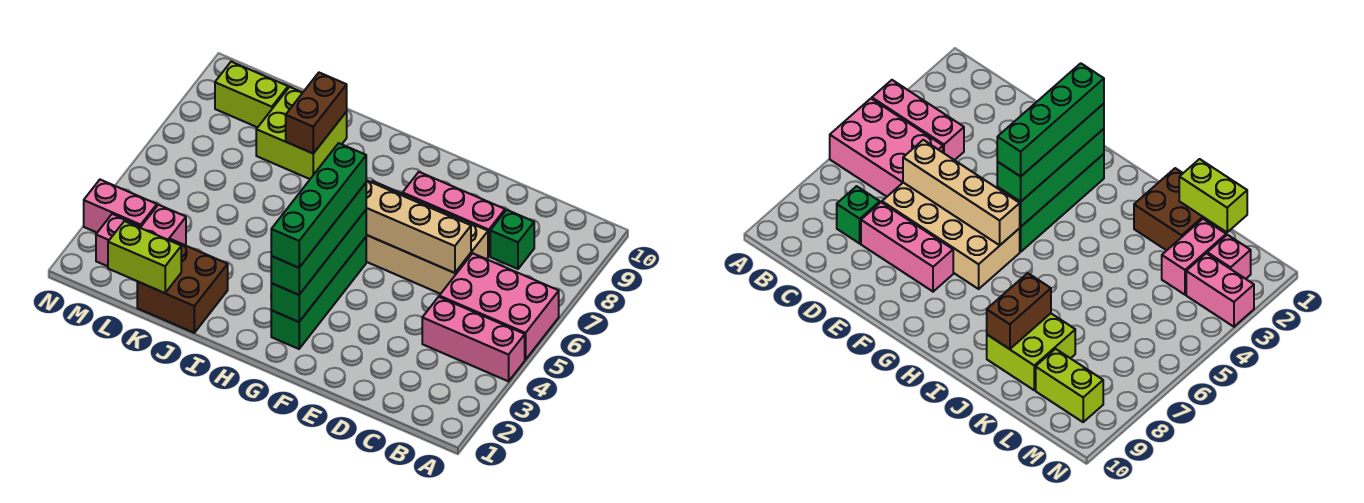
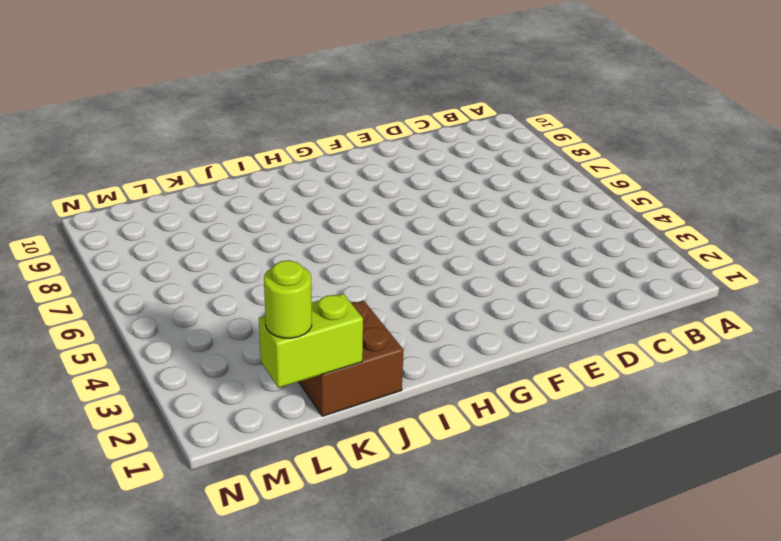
lime 1x1 round brick [264,260,312,338] -> none
none -> pink 1x3 brick [422,297,525,381]
none -> pink 2x3 brick [439,253,559,360]
none -> green 1x1 brick [490,210,534,269]

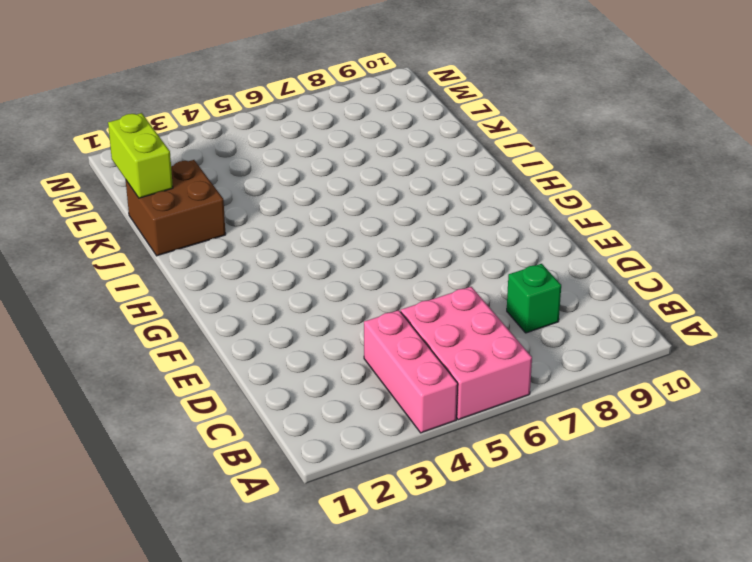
none -> tan 2x4 brick [366,181,488,294]
none -> pink 1x3 brick [403,172,505,256]
none -> green 1x4 brick [271,237,366,349]

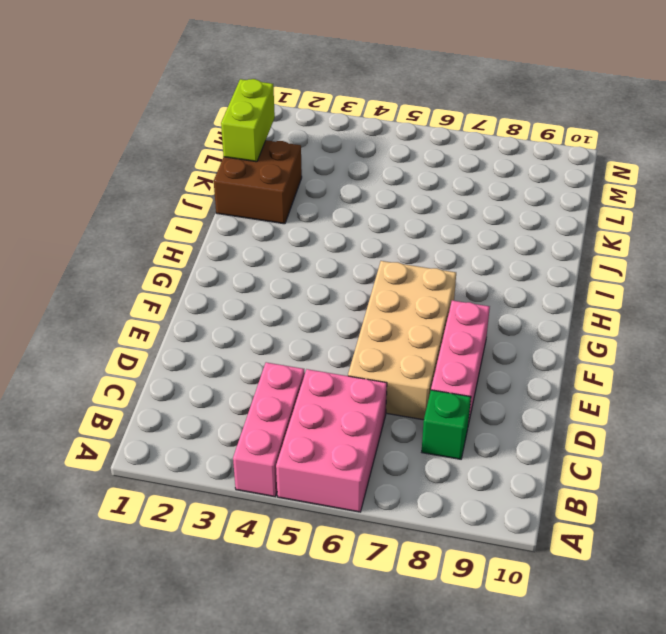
none -> green 1x4 brick [271,237,366,349]
none -> lime 2x2 brick [256,87,347,179]
none -> pink 1x2 brick [140,205,186,245]

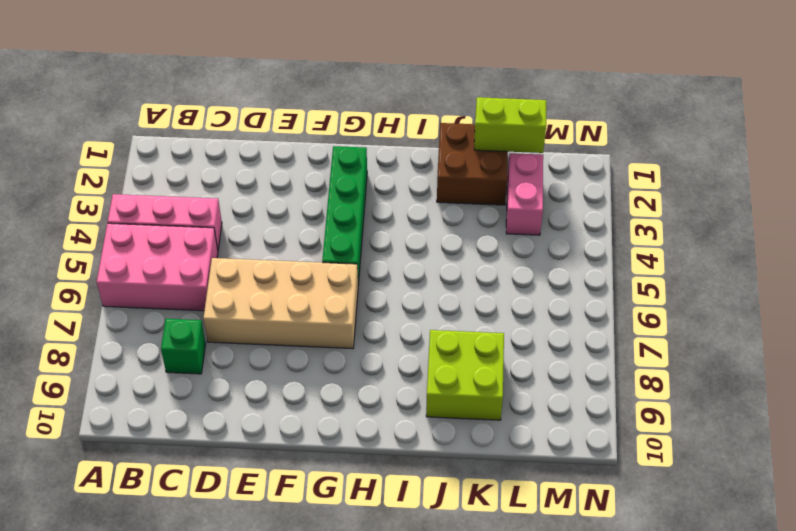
none -> pink 1x3 brick [403,172,505,256]
none -> lime 1x2 brick [215,62,288,127]
none -> pink 1x1 brick [96,214,140,266]

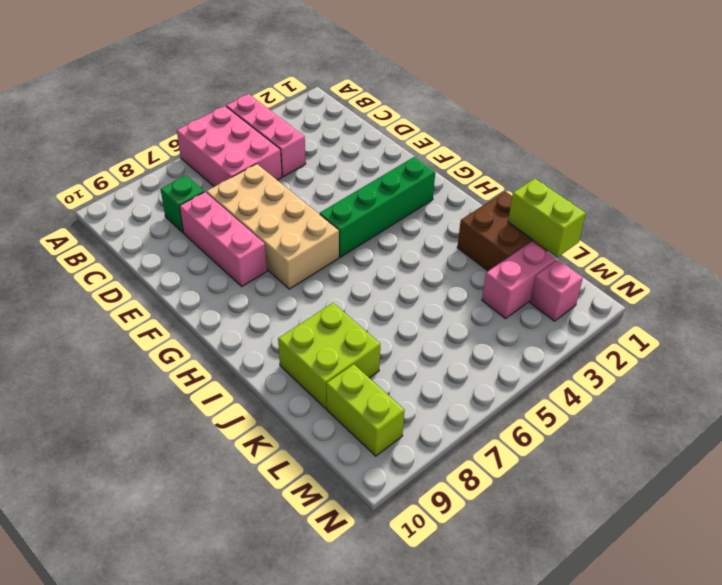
none -> pink 1x2 brick [84,180,157,232]
none -> tan 1x4 brick [366,181,471,273]
none -> green 1x4 brick [271,210,366,322]

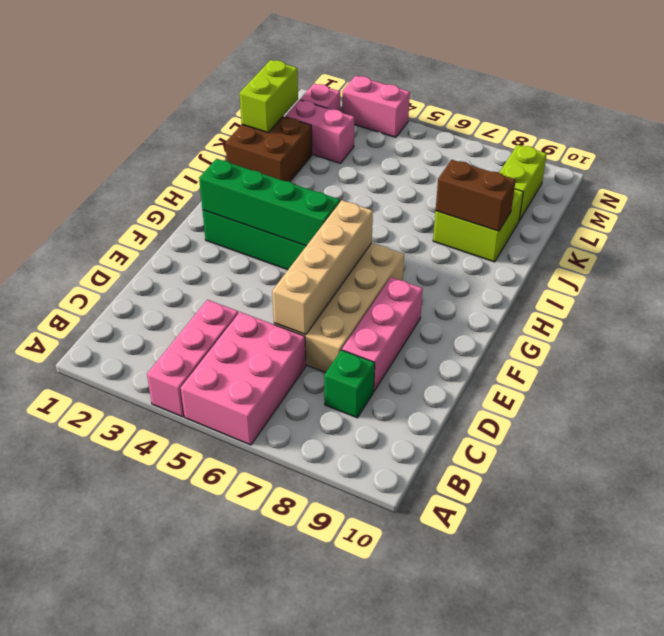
pink 1x2 brick [342,76,410,137] -> pink 1x2 brick turned to [84,180,157,232]
none -> green 1x4 brick [271,183,366,295]
none -> green 1x4 brick [271,143,367,268]

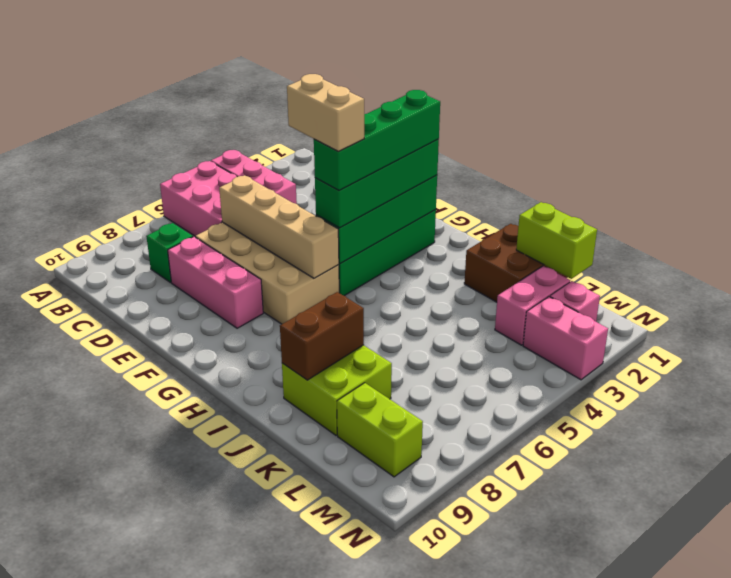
tan 1x2 brick [287,74,364,151] -> none

